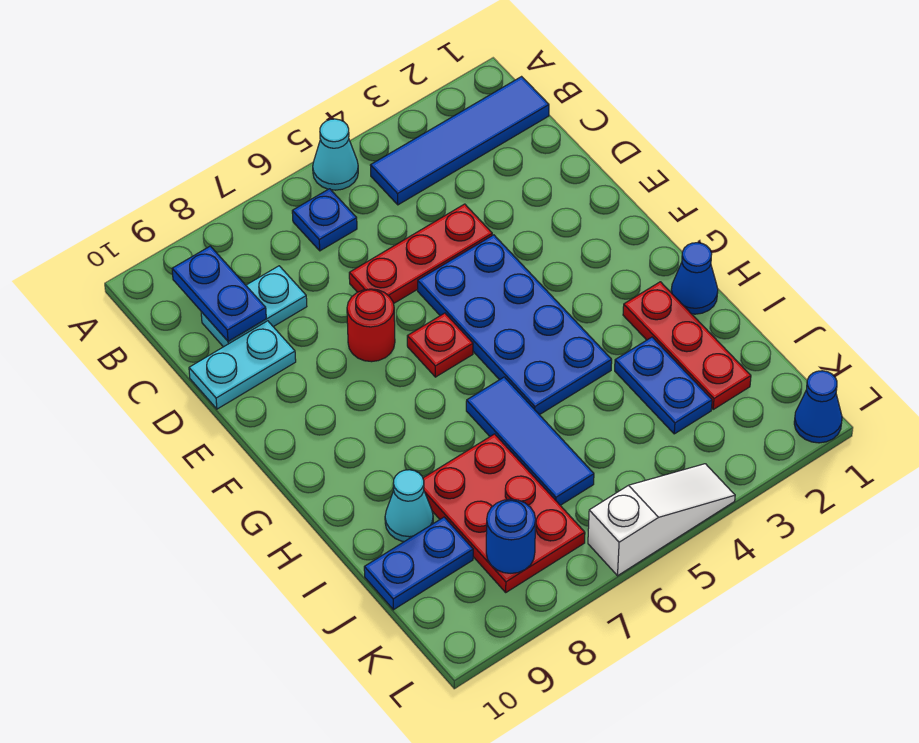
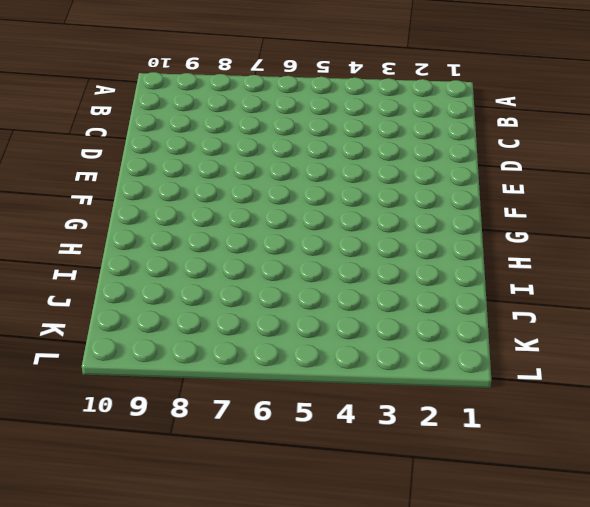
none -> cyan 1x1 cone [313,119,358,190]
none -> blue 1x4 tile [370,77,549,205]
none -> blue 1x1 plate [292,189,357,251]

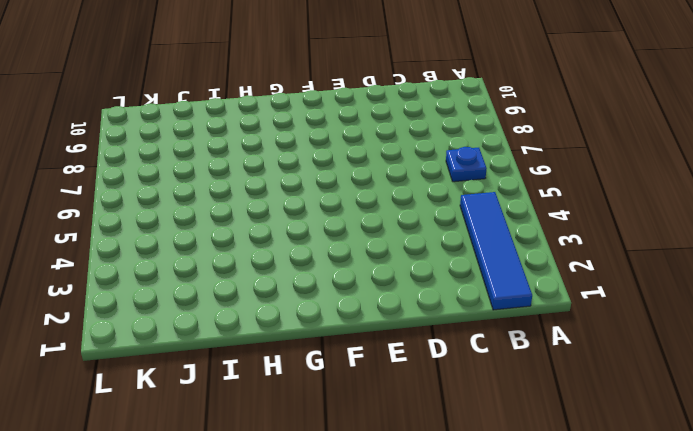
none -> cyan 1x1 cone [313,119,358,190]
none -> cyan 1x2 plate [201,266,307,347]
none -> red 1x3 plate [349,204,492,304]

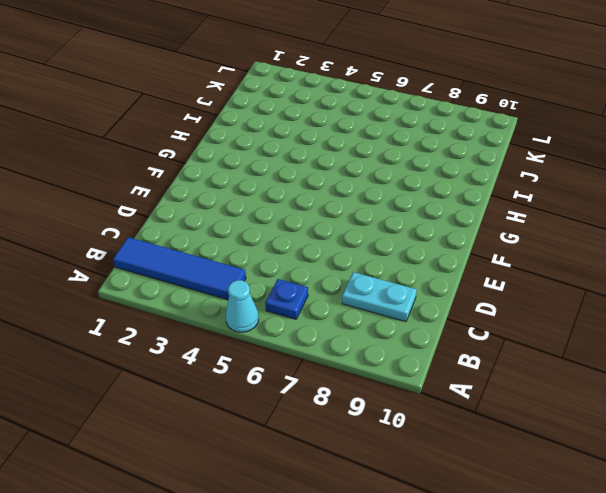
none -> red 1x3 plate [349,204,492,304]
none -> cyan 1x2 plate [189,321,296,409]
none -> blue 2x4 plate [418,235,612,415]

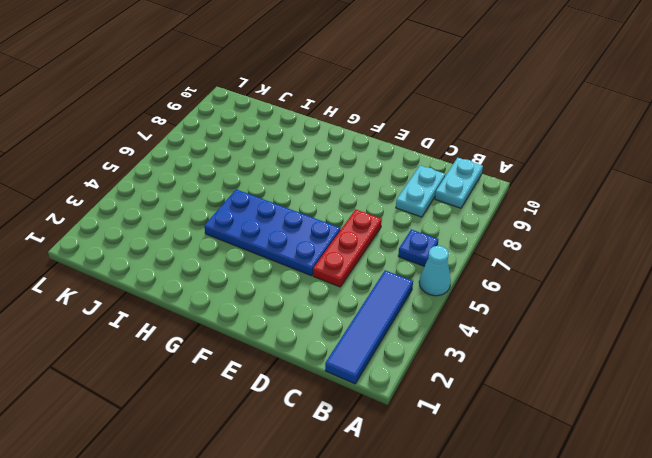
cyan 1x2 plate [435,158,483,208] -> cyan 1x2 plate moved to [189,321,296,409]
none -> red 1x1 round brick [347,289,395,362]
none -> red 1x1 plate [407,313,473,377]
none -> blue 1x1 cone [671,243,718,314]

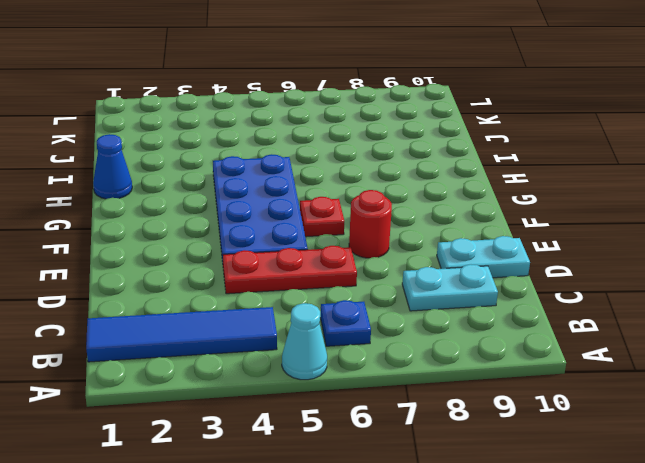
none -> red 1x3 plate [623,282,751,409]
none -> blue 1x3 tile [466,377,594,505]
none -> blue 1x2 plate [615,337,712,434]

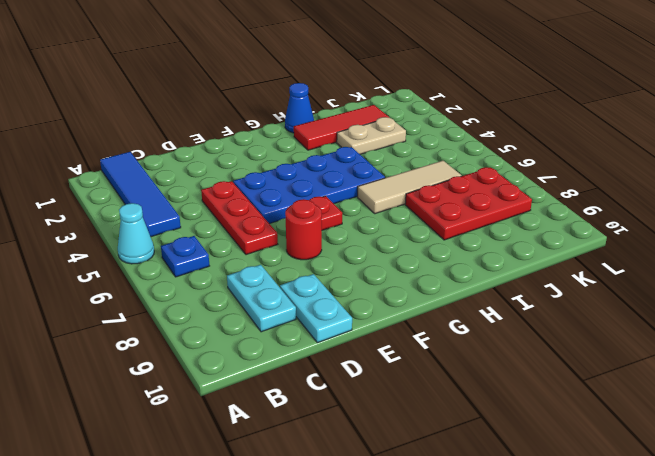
red 1x3 tile [294,105,389,150] -> red 1x3 plate [623,282,751,409]
tan 1x3 tile [358,161,462,214] -> blue 1x3 tile [466,377,594,505]
tan 1x2 plate [337,117,406,154] -> blue 1x2 plate [615,337,712,434]
none -> cyan 1x1 cone [385,470,433,542]
none -> blue 1x2 plate [364,517,473,610]
none -> blue 1x1 cone [794,371,842,443]

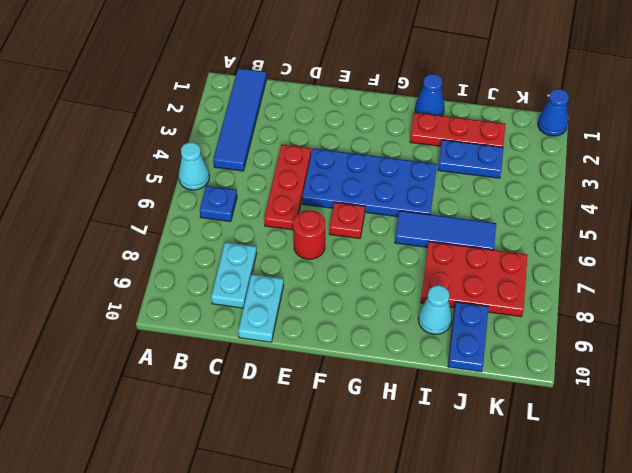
none -> white 1x3 slope [588,464,735,576]
none -> blue 1x2 plate [172,246,266,341]
none -> blue 1x1 round brick [486,499,536,573]

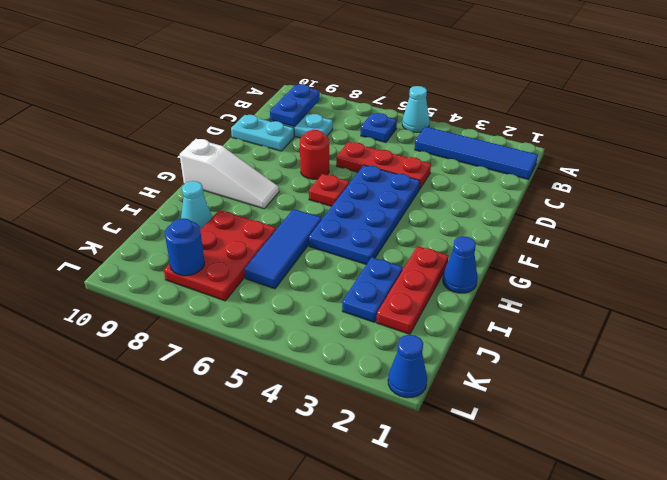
white 1x3 slope [180,139,279,209] -> white 1x3 slope moved to [588,464,735,576]
none -> blue 1x2 plate [364,517,473,610]

